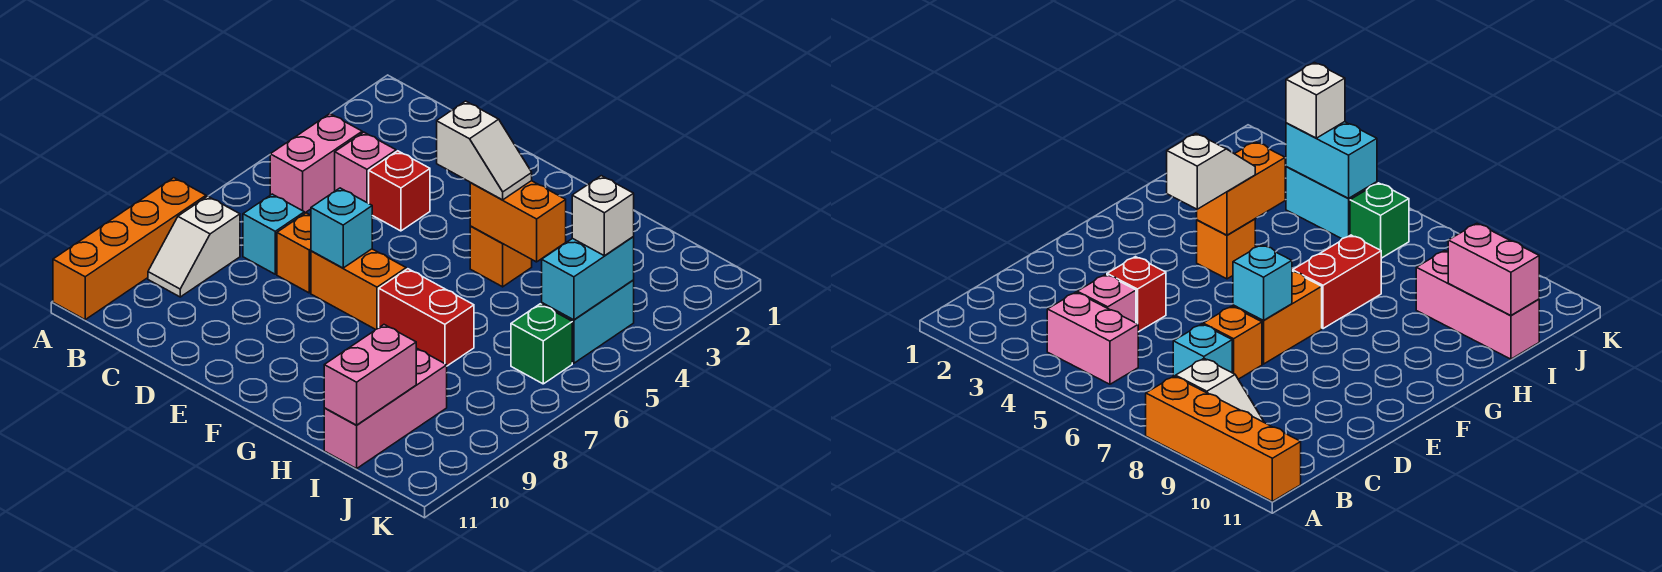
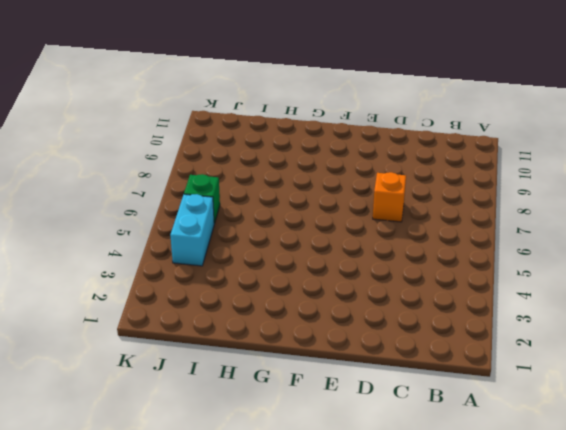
none -> orange 1x4 brick [53,178,206,320]
none -> pink 1x2 brick [270,114,362,213]
none -> white 1x2 slope [148,196,240,297]

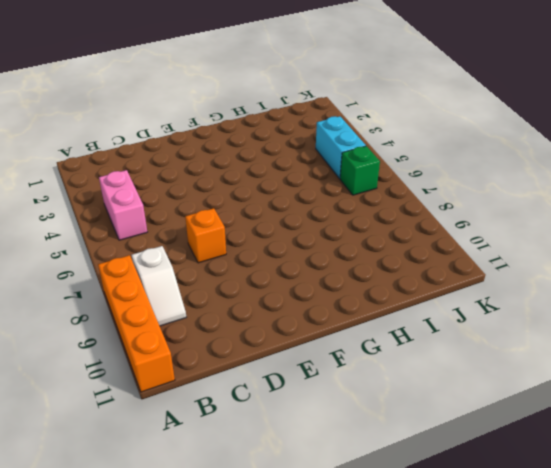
none -> pink 1x1 brick [335,132,396,203]
none -> cyan 1x1 brick [243,194,304,274]
none -> red 1x1 brick [369,151,430,231]

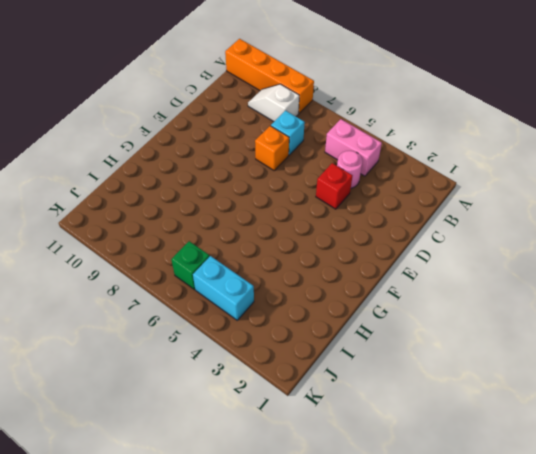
pink 1x1 round brick [337,151,363,188] -> pink 1x1 brick [335,132,396,203]
none -> orange 1x2 brick [311,249,406,330]
none -> orange 1x1 brick [470,226,532,287]
none -> red 1x2 brick [379,269,474,366]

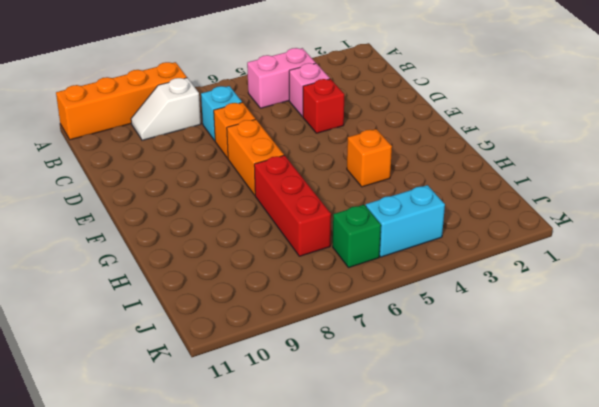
red 1x3 brick [254,155,331,256] -> red 1x2 brick [379,269,474,366]
none -> pink 1x3 brick [324,348,447,469]
none -> cyan 1x1 brick [311,188,372,268]
none -> orange 1x2 brick [470,181,566,262]

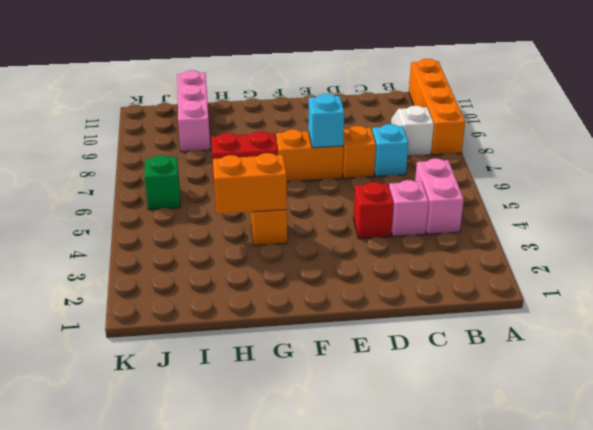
none -> cyan 1x2 brick [542,280,634,363]
none -> pink 1x2 brick [324,325,416,425]
none -> cyan 1x2 brick [542,237,634,320]

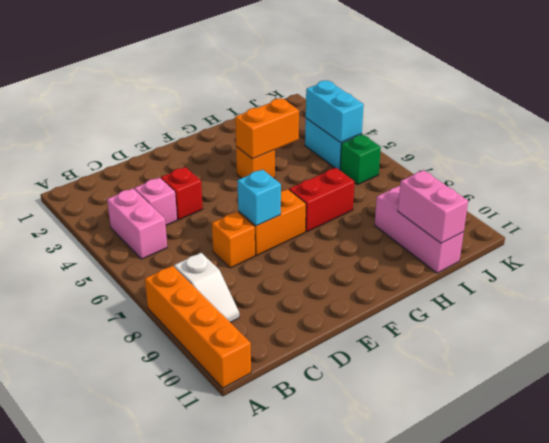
none -> cyan 1x1 brick [243,194,304,274]
none -> white 1x2 slope [437,101,532,200]
none -> white 1x1 brick [572,176,634,256]

